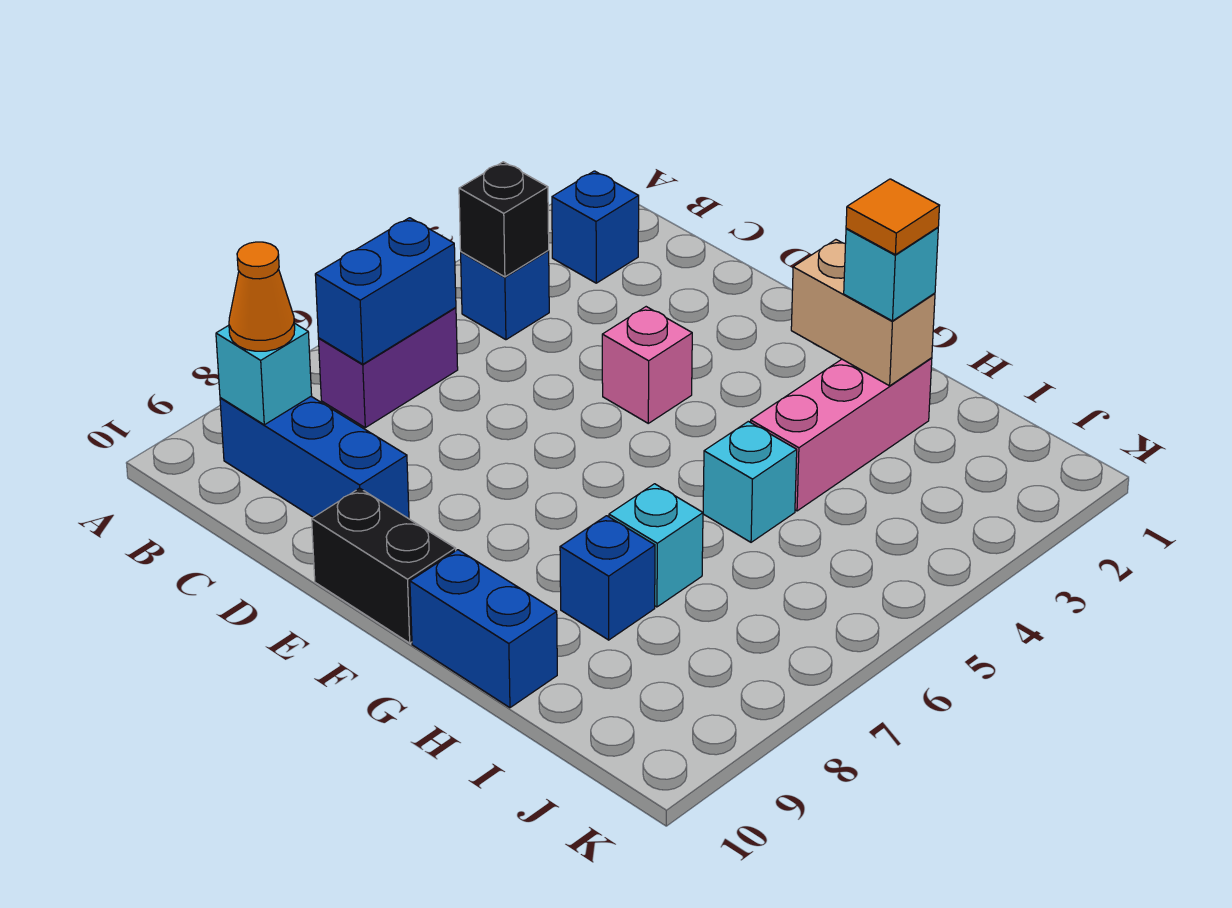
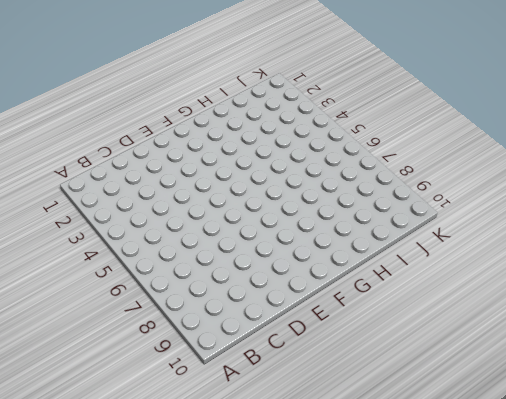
none -> blue 1x1 brick [552,171,639,283]
none -> blue 1x1 brick [461,251,549,340]
none -> purple 1x2 brick [318,307,458,428]

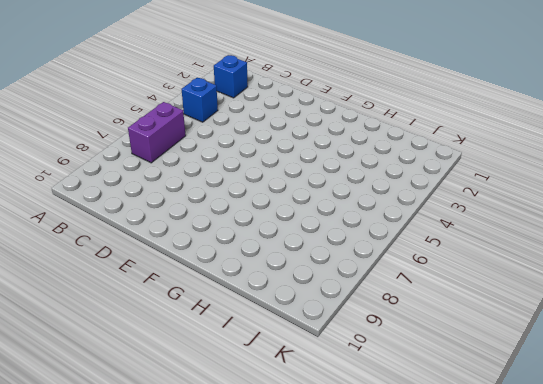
none -> blue 1x3 brick [220,397,409,519]
none -> pink 1x1 brick [602,307,692,423]
none -> black 1x2 brick [312,488,456,643]

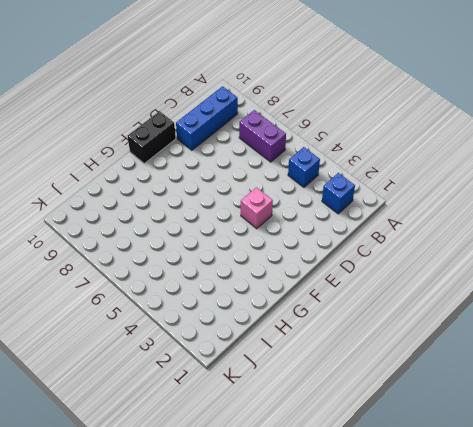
none -> blue 1x2 brick [410,550,557,708]
none -> pink 1x3 brick [750,358,932,511]
none -> cyan 1x1 brick [703,421,797,542]

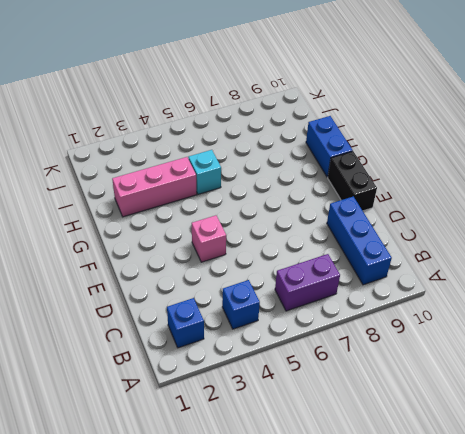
none -> cyan 1x1 brick [609,484,703,607]
none -> blue 1x1 brick [560,516,655,640]
none -> black 1x1 brick [459,162,549,277]

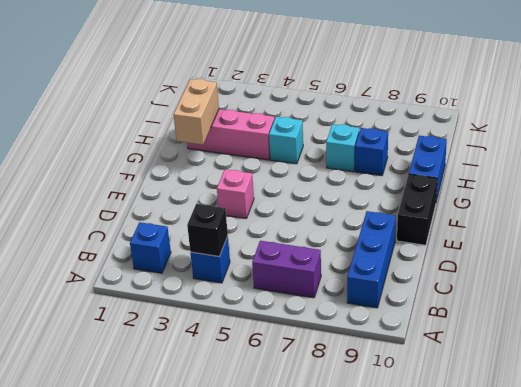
none -> blue 1x2 brick [315,218,456,364]
none -> cyan 1x1 brick [216,323,312,425]
none -> orange 1x1 cone [229,242,295,351]

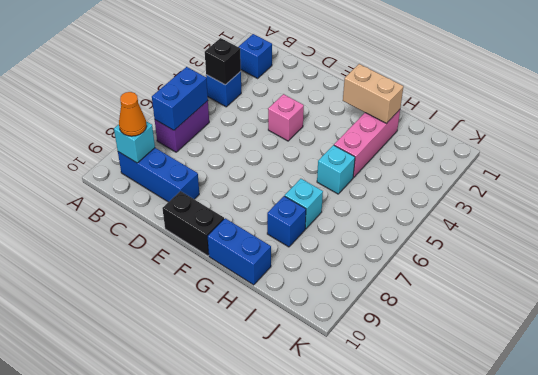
none -> cyan 1x1 brick [844,227,938,321]
none -> orange 1x1 tile [846,179,940,255]

